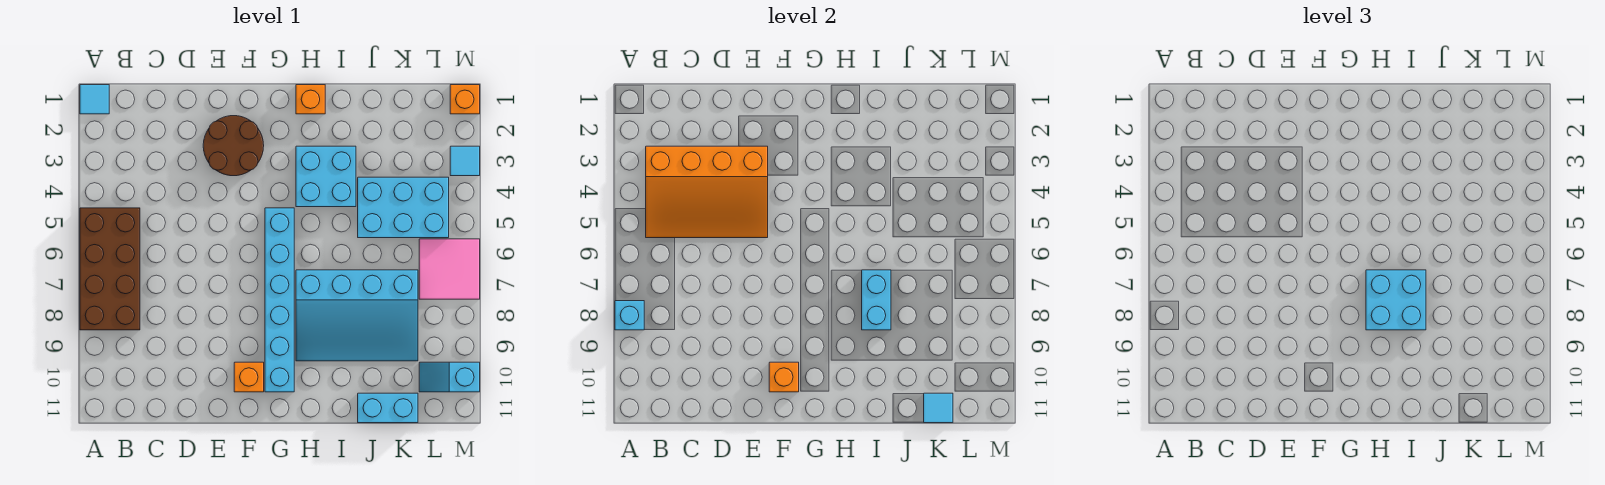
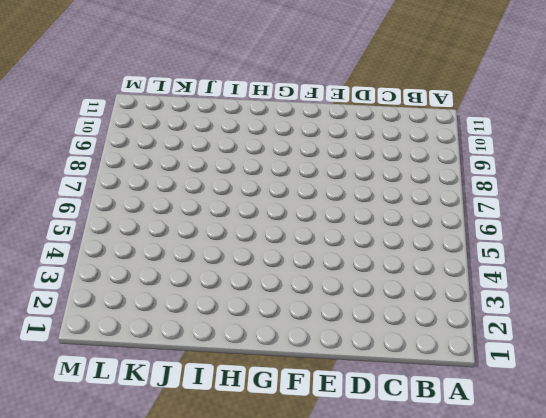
none -> cyan 1x1 tile [80,85,109,114]
none -> brown 2x4 brick [80,208,140,330]
none -> brown 2x2 round brick [203,116,264,176]

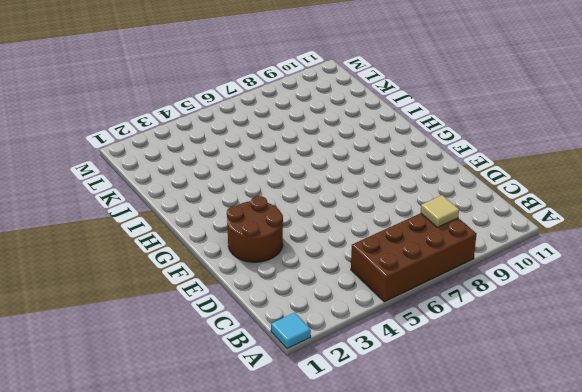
tan 1x1 tile [421,195,459,227] -> none
none -> orange 1x1 brick [234,362,264,392]
none -> cyan 1x6 brick [265,208,294,392]
none -> orange 1x1 brick [296,85,325,114]

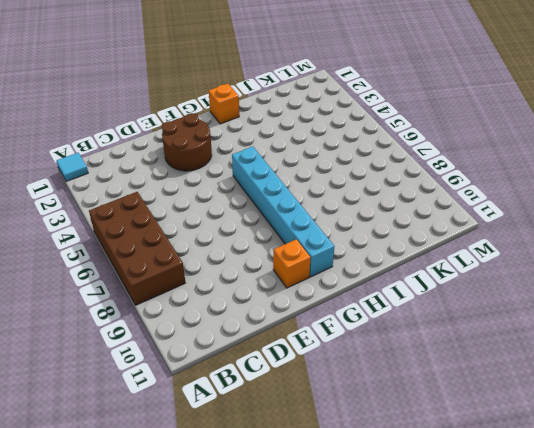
none -> cyan 2x2 brick [296,146,356,207]
none -> cyan 3x4 slope [296,270,418,361]
none -> cyan 2x3 brick [358,177,449,238]

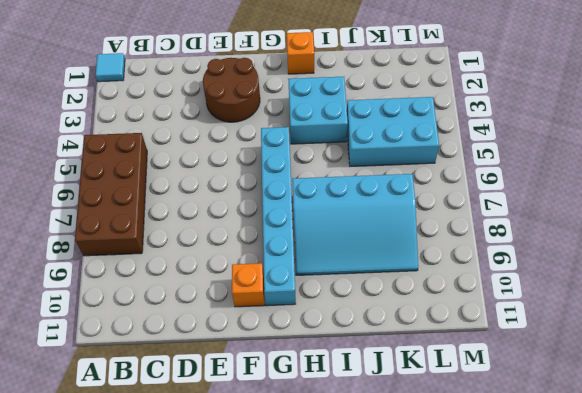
none -> cyan 1x2 brick [358,393,418,423]
none -> pink 2x2 tile [419,239,480,299]
none -> cyan 1x2 slope [419,362,480,392]

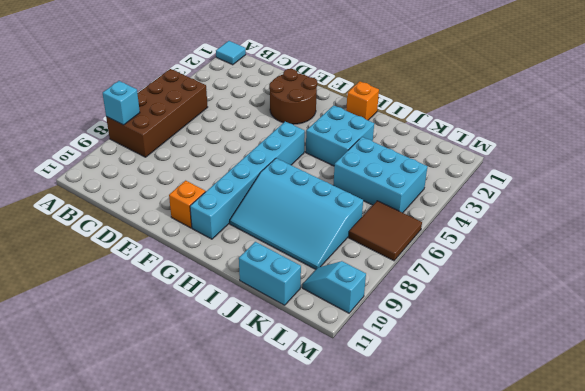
brown 2x2 tile [349,201,422,261] -> pink 2x2 tile [419,239,480,299]
none -> orange 1x1 brick [450,85,480,114]
none -> cyan 1x1 tile [450,146,480,176]
none -> orange 3x4 slope [646,146,768,238]

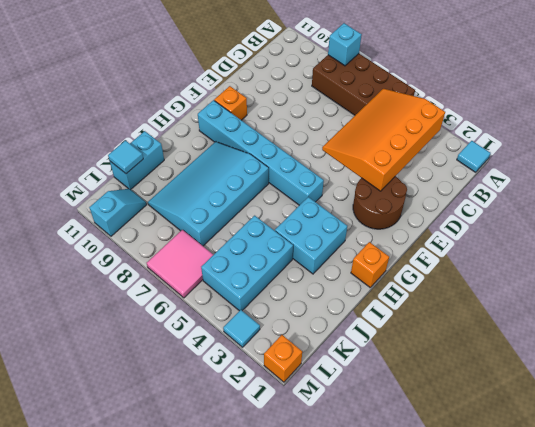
none -> orange 1x1 brick [769,362,799,392]
none -> cyan 1x2 brick [862,270,891,330]
none -> cyan 2x2 brick [1366,270,1426,330]

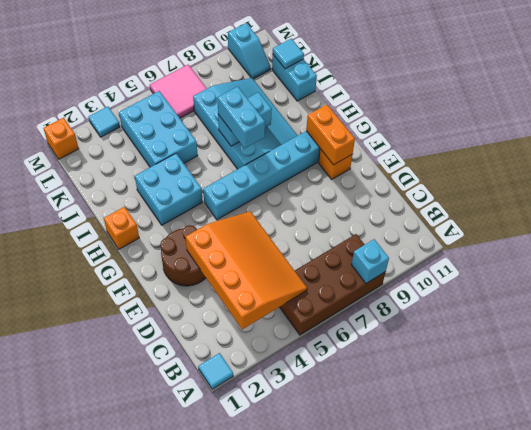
orange 1x2 brick [306,105,355,165] -> orange 1x1 brick [769,362,799,392]
cyan 1x2 brick [217,86,265,148] -> cyan 2x2 brick [1366,270,1426,330]

